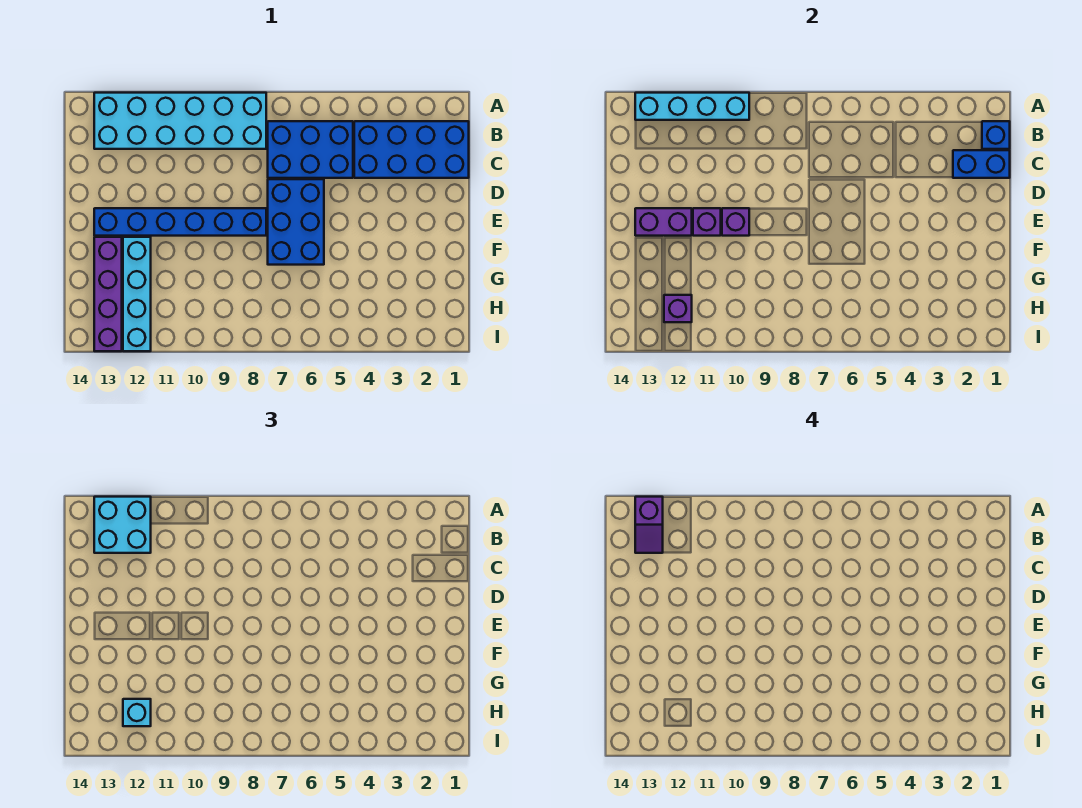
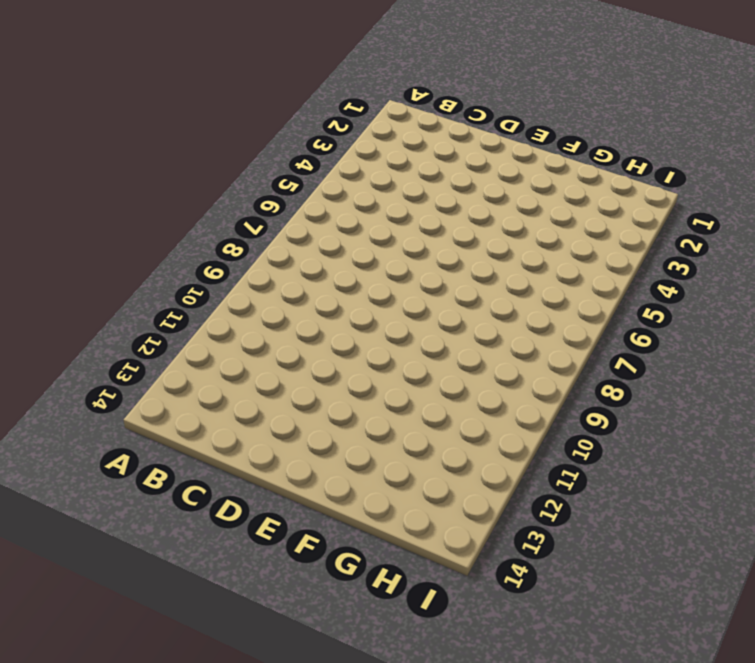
none -> cyan 2x6 brick [94,93,266,149]
none -> blue 2x4 brick [354,121,469,178]
none -> blue 2x3 brick [268,121,353,178]

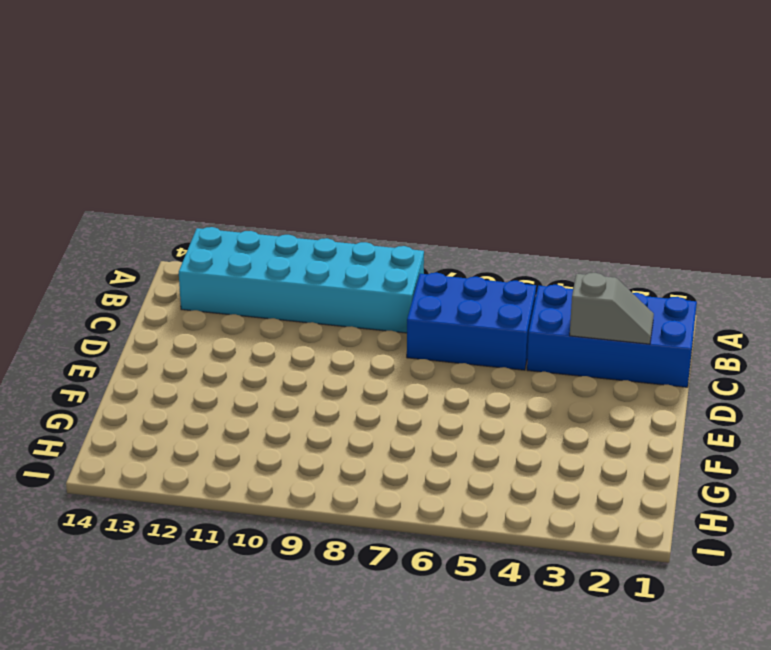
grey 1x2 slope [570,273,654,344] -> blue 1x2 brick [953,150,1010,178]
none -> blue 2x3 brick [268,179,324,265]
none -> blue 1x6 brick [94,208,266,236]
none -> cyan 1x4 brick [123,237,151,351]

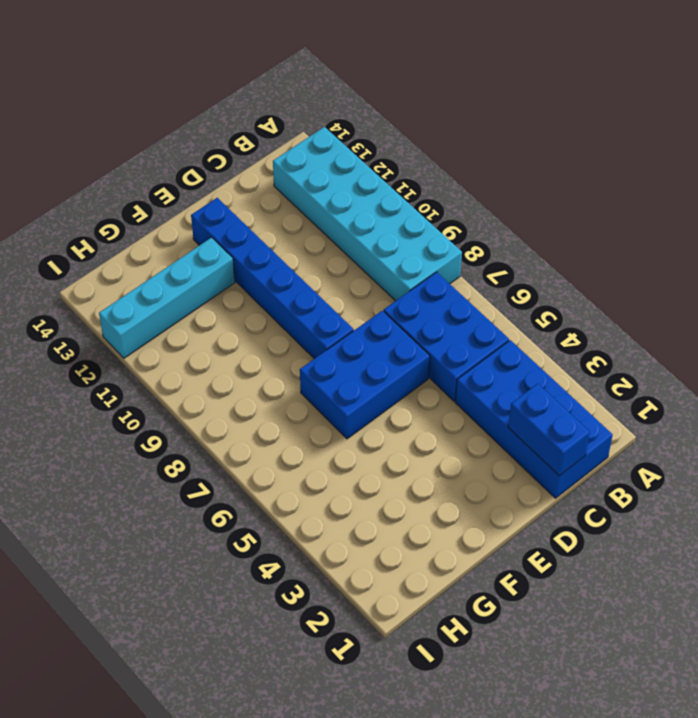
none -> purple 1x4 brick [94,237,122,351]
none -> cyan 1x4 brick [635,93,749,120]
none -> blue 1x1 brick [982,121,1010,149]

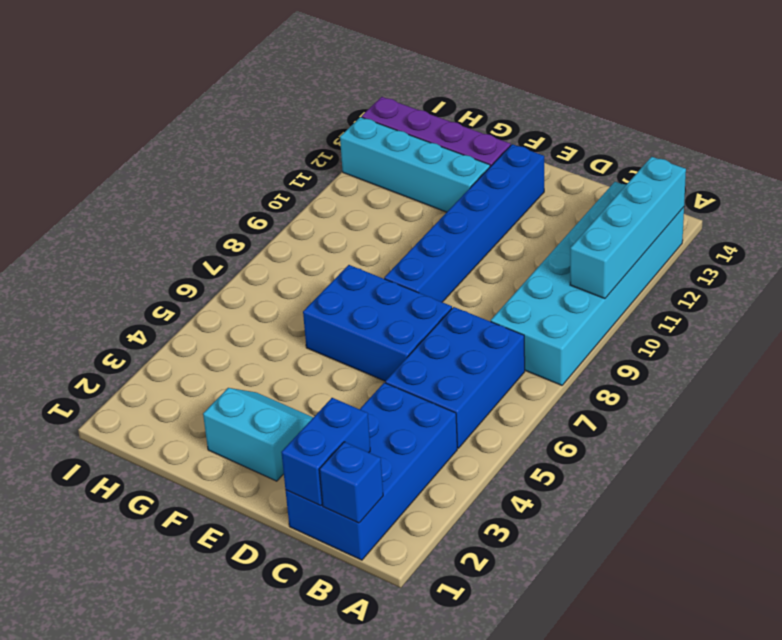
cyan 2x2 slope [203,388,313,481] -> none
none -> purple 1x1 brick [722,208,749,236]
none -> purple 1x1 brick [693,208,721,236]
none -> purple 1x2 brick [635,208,692,236]

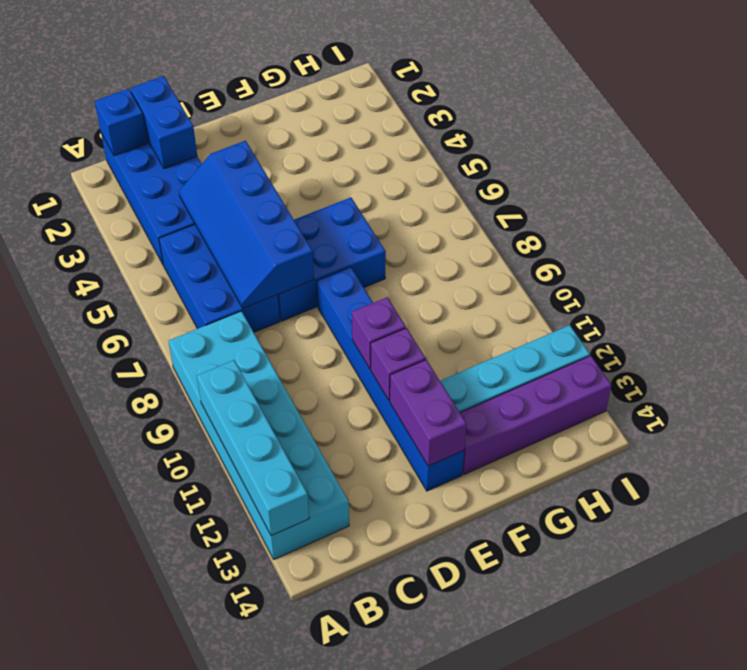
blue 2x4 slope [179,141,314,308] -> none
none -> purple 1x1 brick [664,295,692,322]
none -> cyan 2x2 brick [94,497,151,553]
none -> cyan 1x1 brick [123,699,151,726]

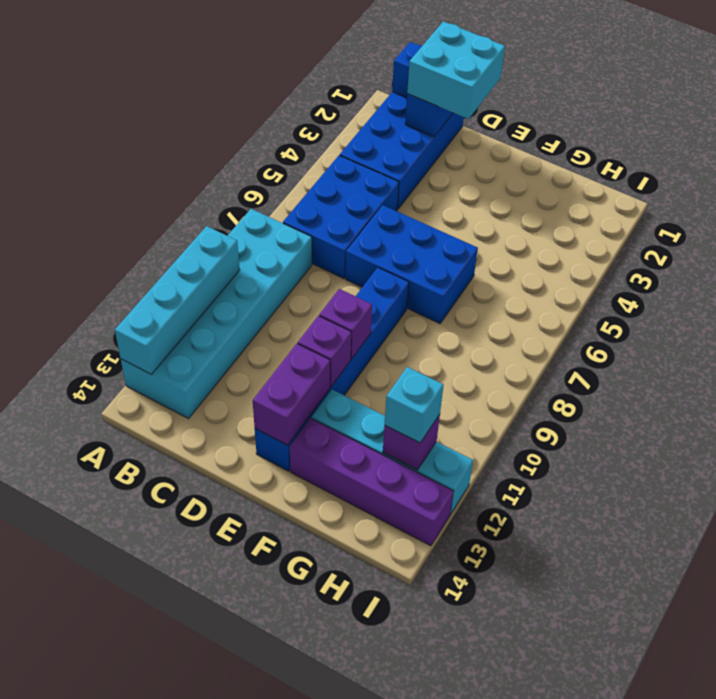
cyan 2x2 brick [407,21,505,119] -> cyan 2x2 brick moved to [94,497,151,553]
none -> purple 1x2 slope [635,497,663,553]

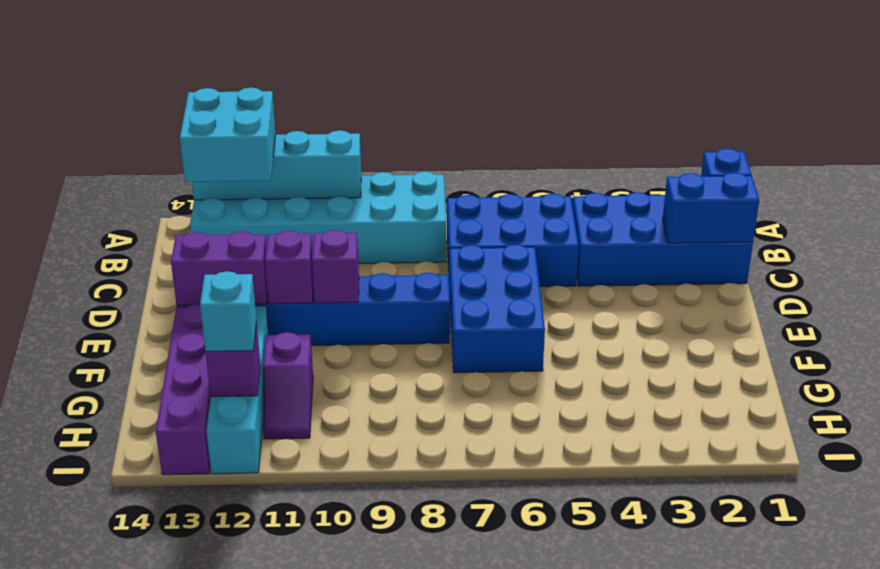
purple 1x2 slope [263,332,313,439] -> purple 1x2 slope moved to [635,497,663,553]

